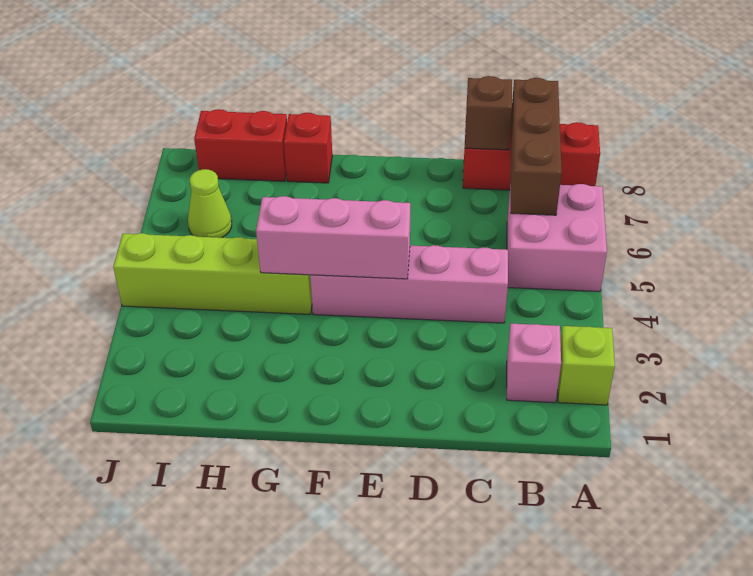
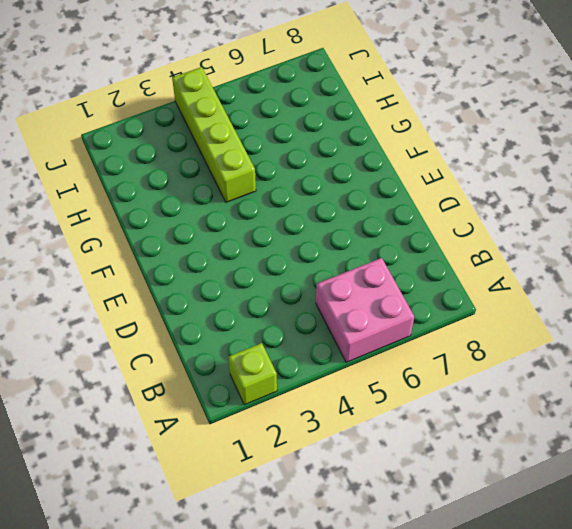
none -> red 1x3 brick [463,122,600,190]
none -> pink 1x1 brick [507,324,561,403]
none -> pink 1x4 brick [310,245,508,323]

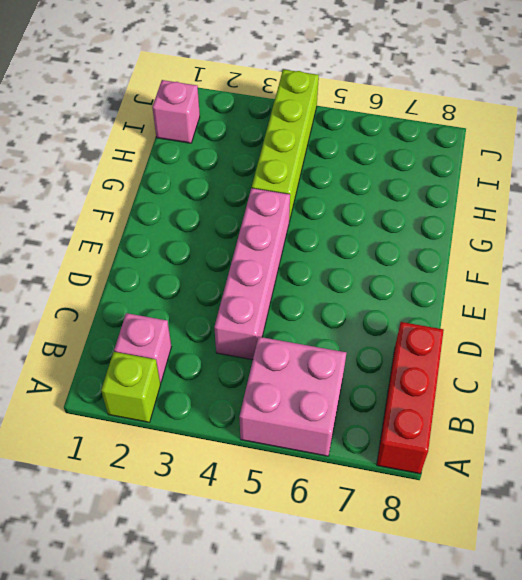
pink 1x1 brick [152,80,200,143] -> none
none -> red 1x1 brick [284,113,332,183]
none -> red 1x2 brick [194,109,287,181]
none -> lime 1x1 cone [188,169,232,238]

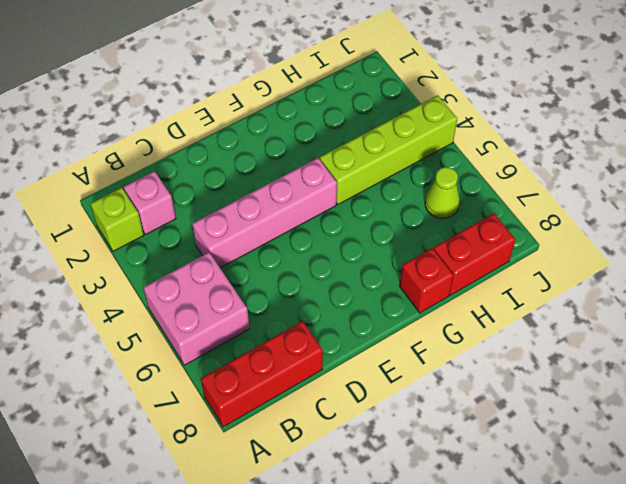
none -> brown 1x3 brick [511,78,562,215]
none -> brown 1x1 brick [465,76,512,150]
none -> pink 1x3 brick [256,196,410,279]

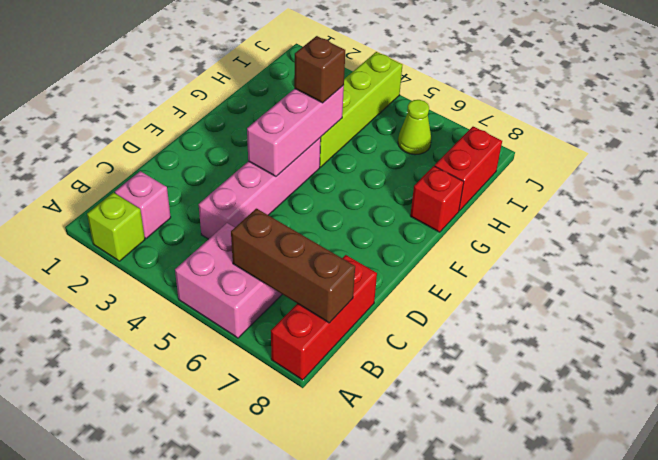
brown 1x1 brick [294,36,345,103] -> brown 1x1 brick moved to [465,76,512,150]

